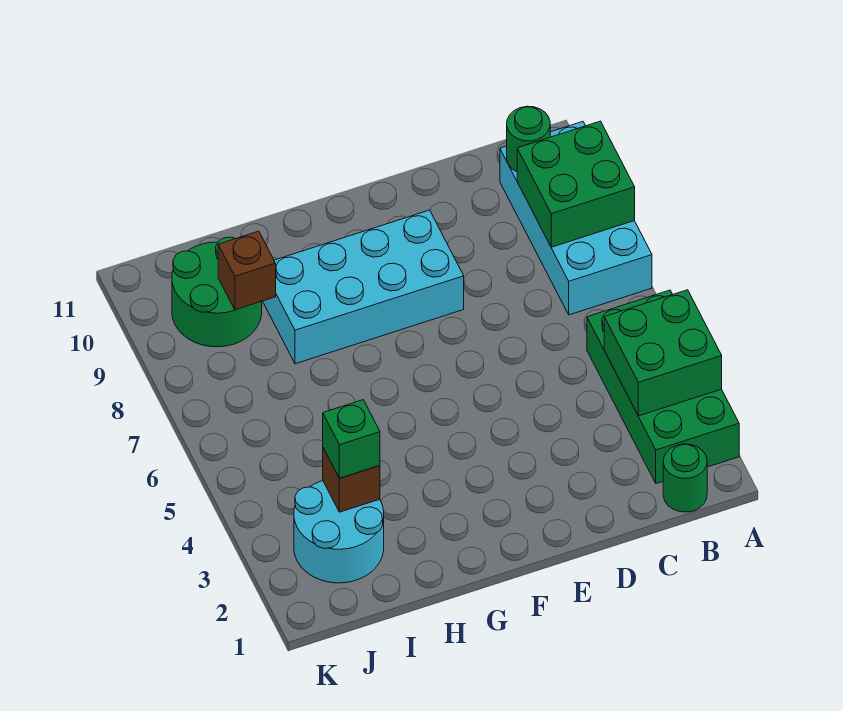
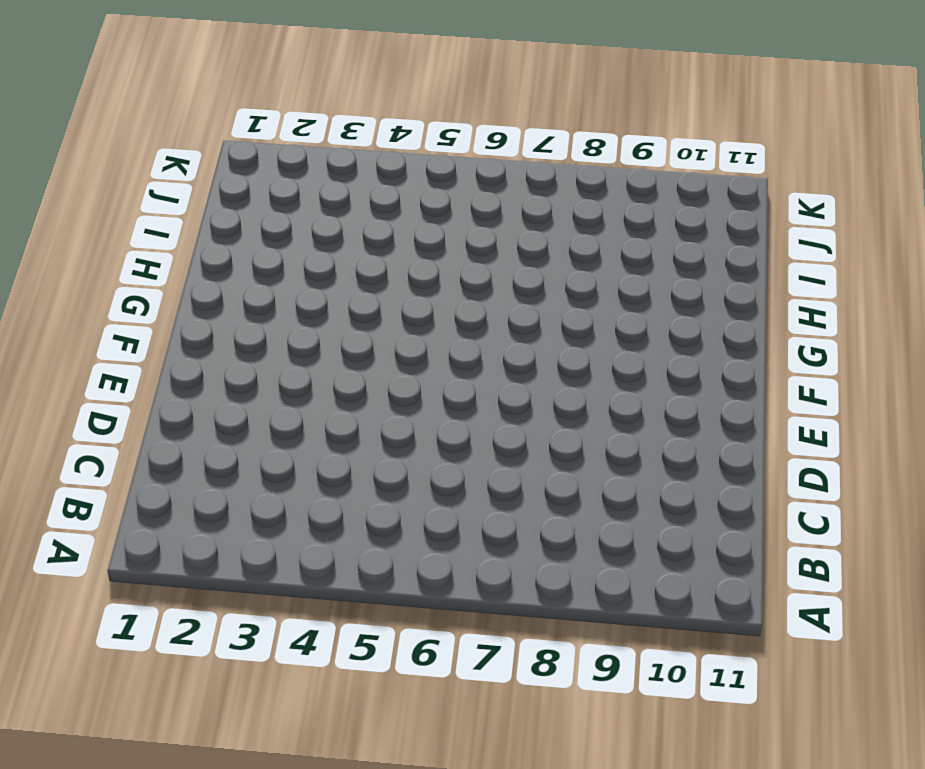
none -> green 2x4 brick [587,290,739,484]
none -> cyan 2x4 brick [500,122,652,315]
none -> green 1x1 round brick [663,444,707,512]

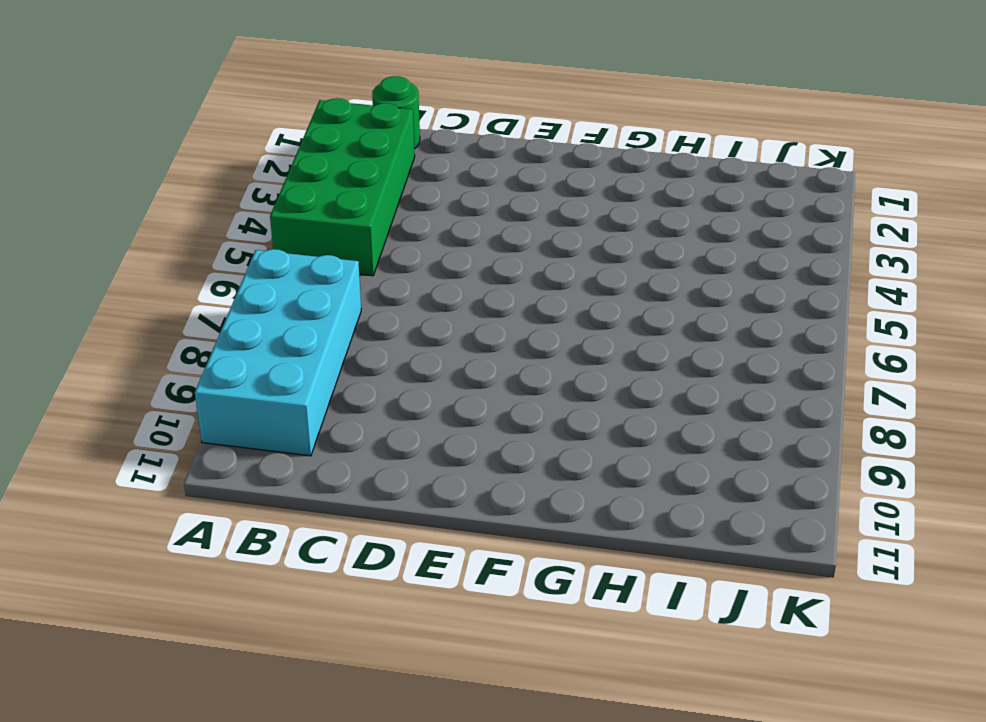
none -> cyan 2x4 brick [263,210,464,364]
none -> cyan 2x2 round brick [294,481,384,583]
none -> green 2x2 round brick [172,237,262,347]

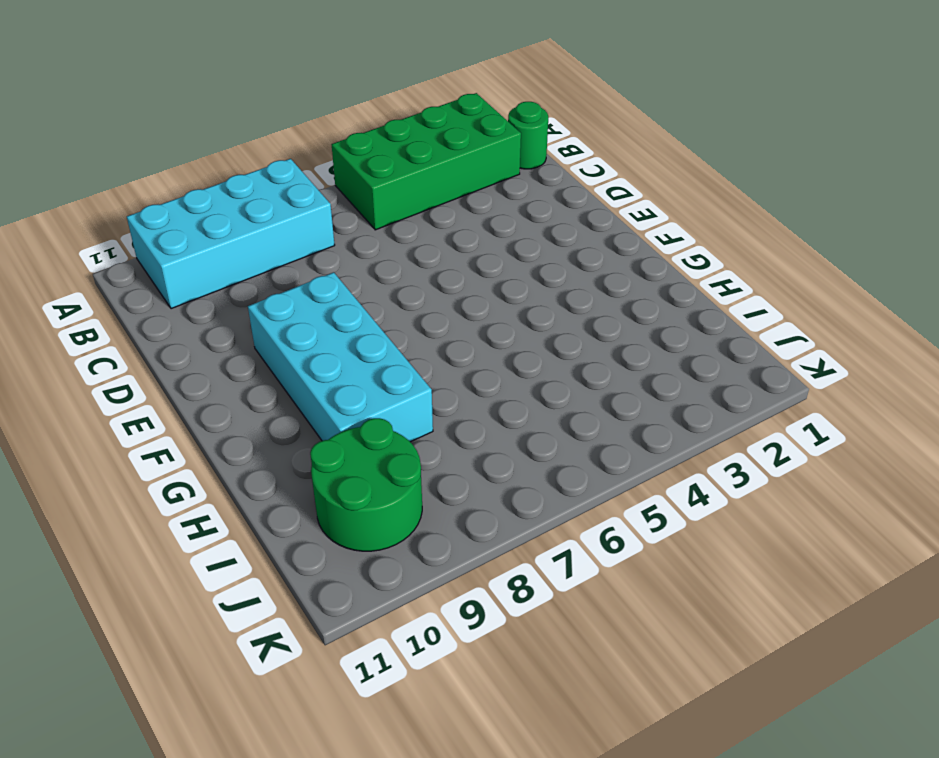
none -> cyan 2x2 round brick [294,481,384,583]
none -> green 2x2 brick [604,290,722,416]
none -> green 2x2 brick [517,121,635,247]

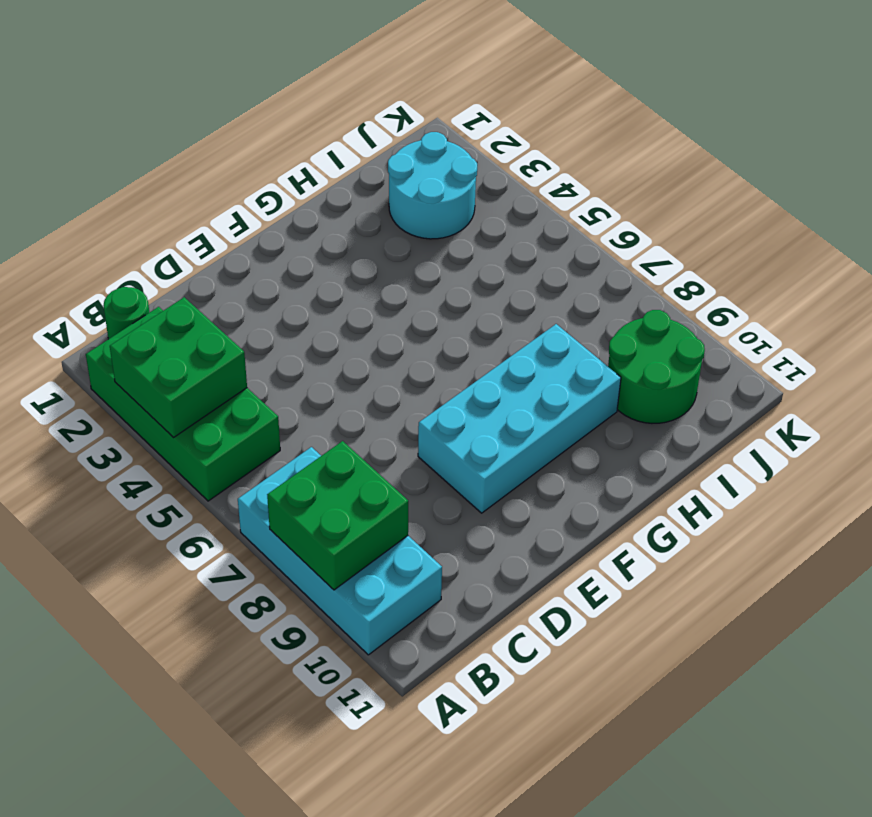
none -> green 1x1 round brick [507,106,550,172]
none -> brown 1x1 brick [323,448,380,512]
none -> brown 1x1 brick [218,231,276,310]

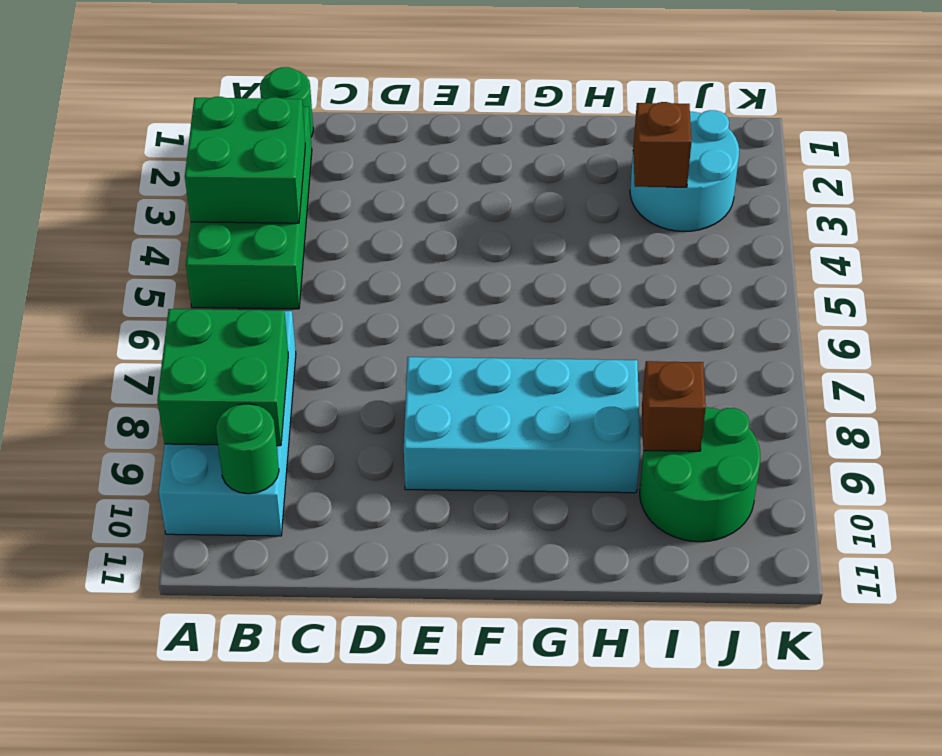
none -> green 1x1 brick [323,400,380,478]

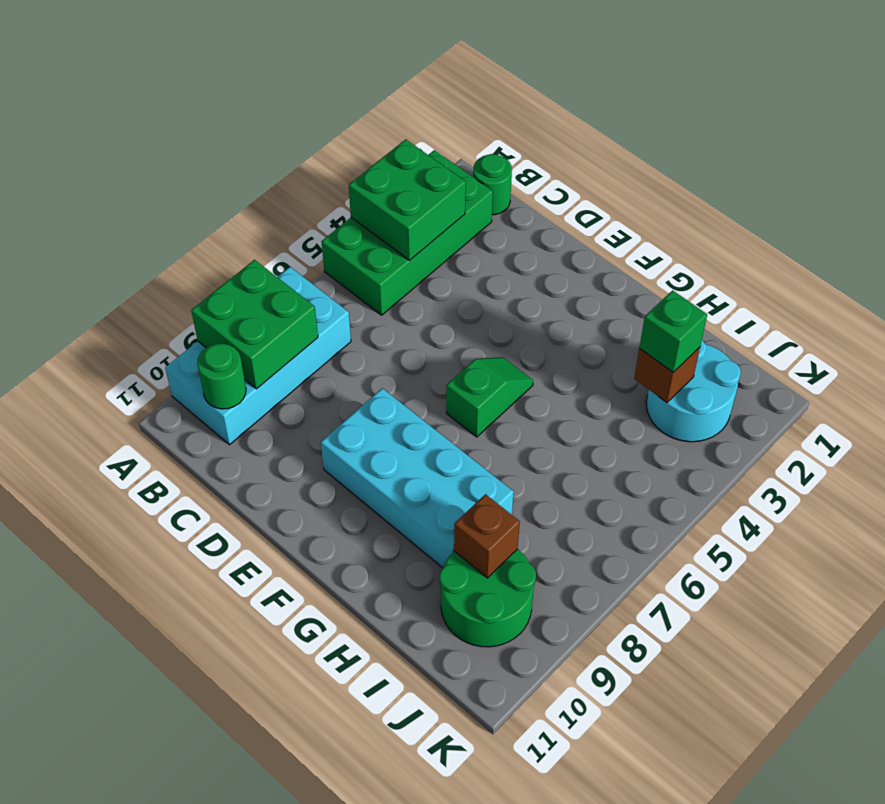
green 1x2 slope [446,357,533,437] -> none

